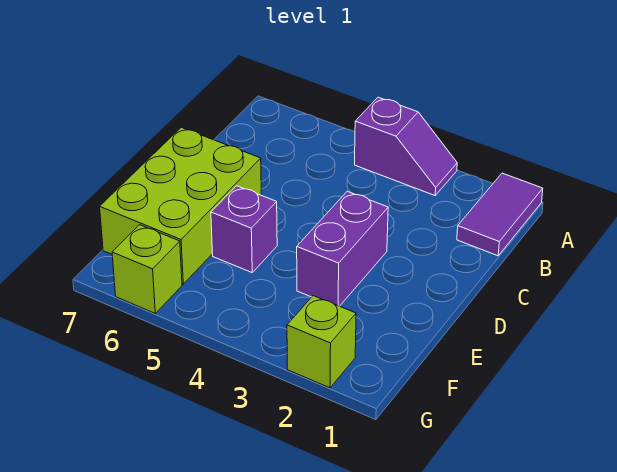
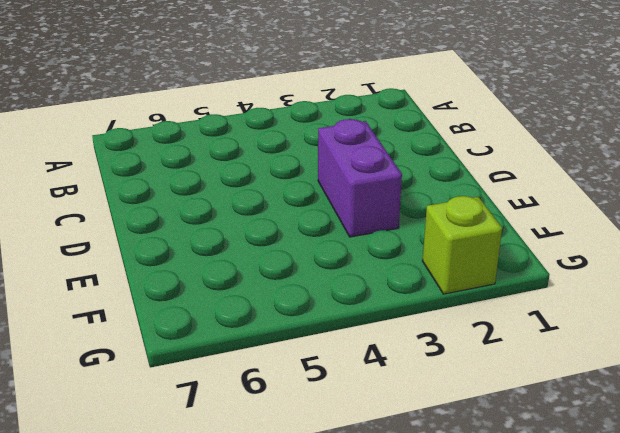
none -> purple 1x2 tile [457,173,543,256]
none -> purple 1x2 slope [355,97,457,195]

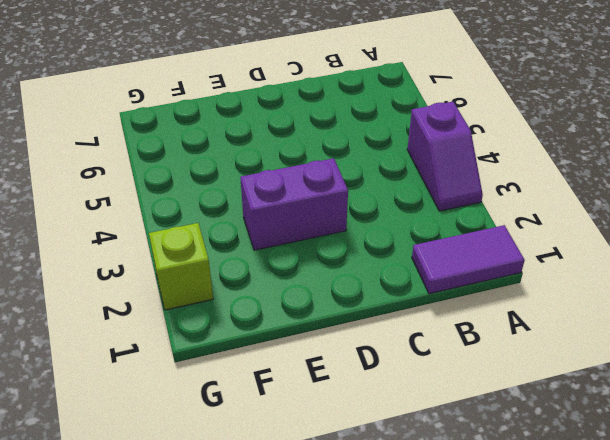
none -> lime 2x3 brick [100,128,261,284]
none -> purple 1x1 brick [211,186,277,272]

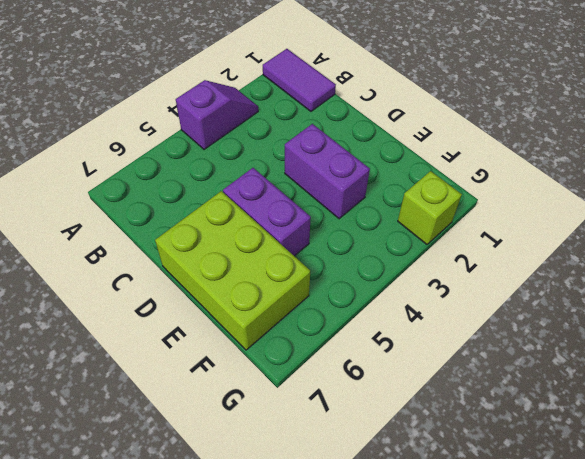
purple 1x2 brick [223,168,311,256] -> purple 1x1 brick [211,186,277,272]
none -> lime 1x1 brick [112,225,182,313]

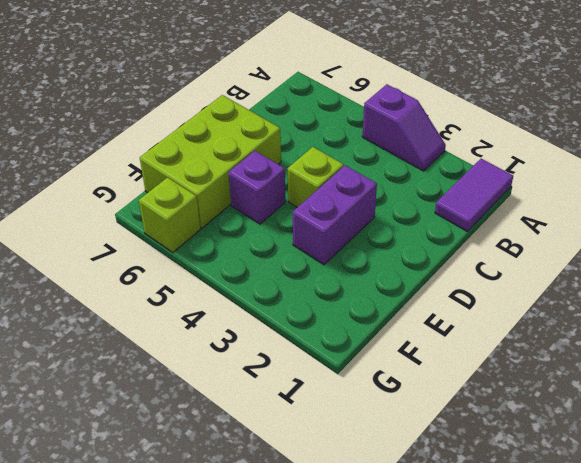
lime 1x1 brick [288,147,344,207] -> lime 1x1 brick moved to [287,296,356,388]

